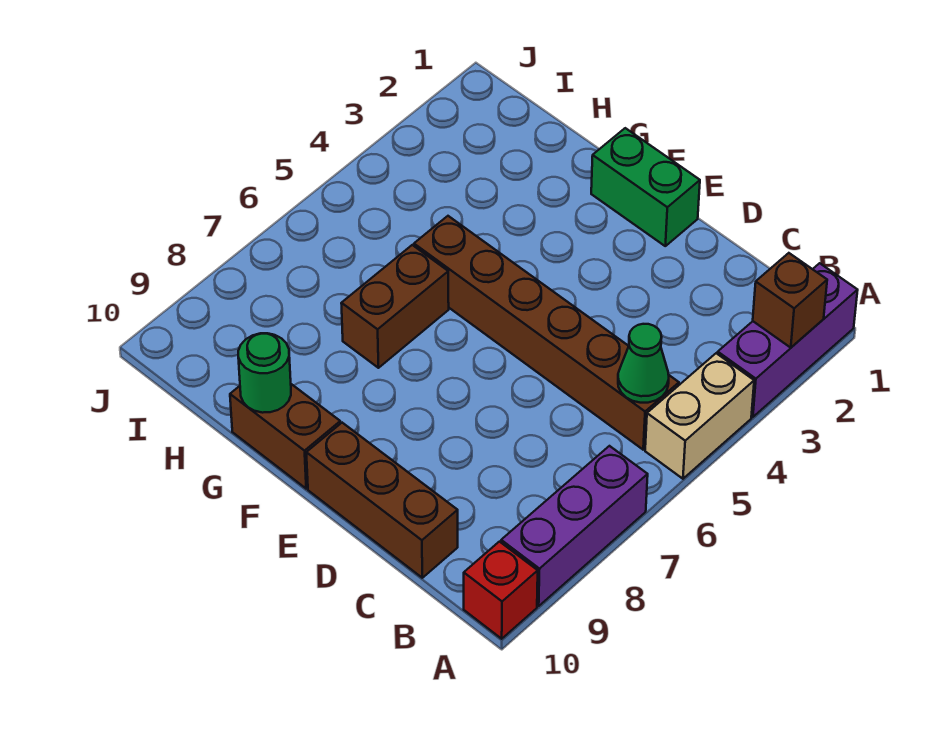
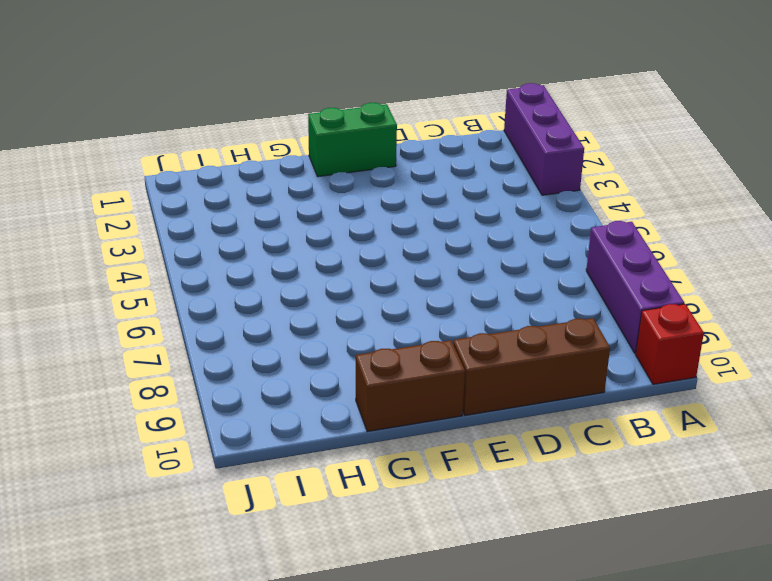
none -> tan 1x2 brick [645,353,754,479]
none -> brown 1x6 brick [414,216,679,450]
none -> brown 1x2 brick [341,245,449,368]

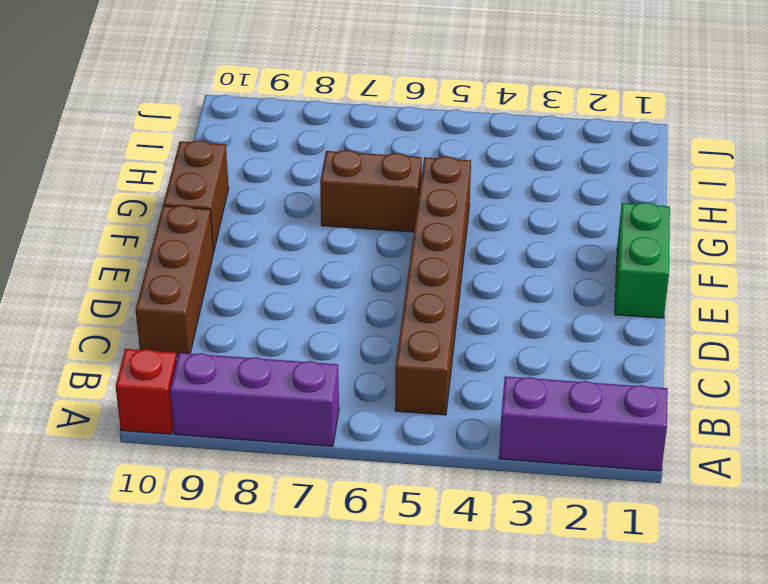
none -> tan 1x2 brick [645,353,754,479]
none -> brown 1x1 brick [753,253,827,347]
none -> green 1x1 cone [618,324,669,403]

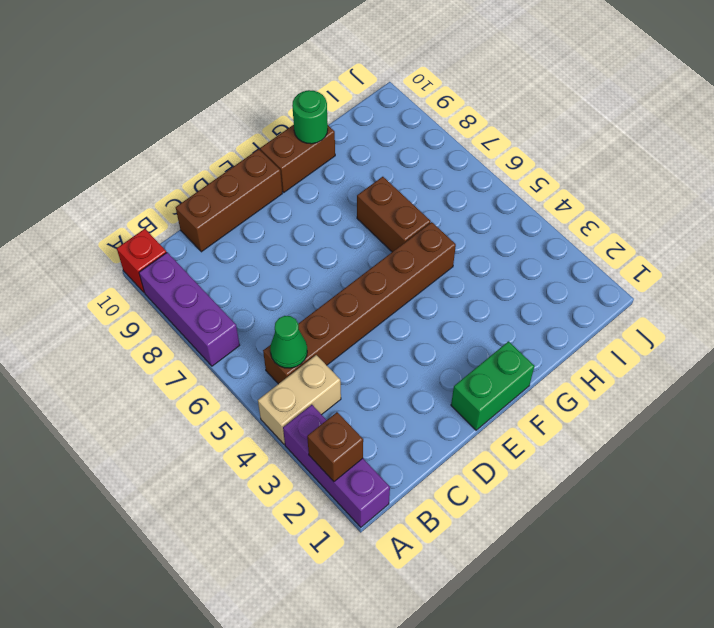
tan 1x2 brick [258,355,341,444] -> tan 1x2 brick turned to [645,353,754,479]

